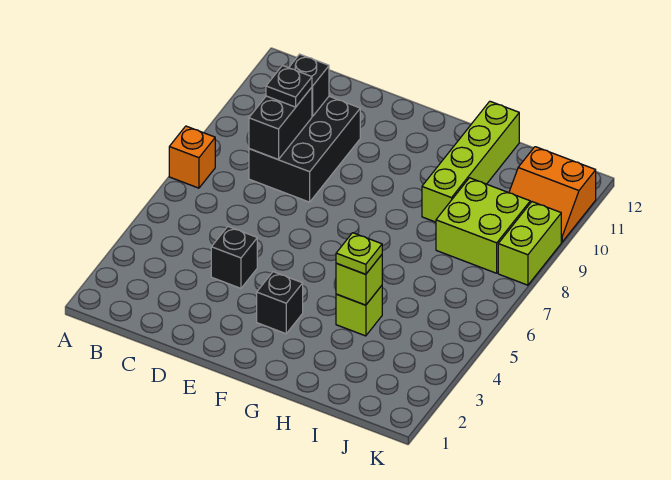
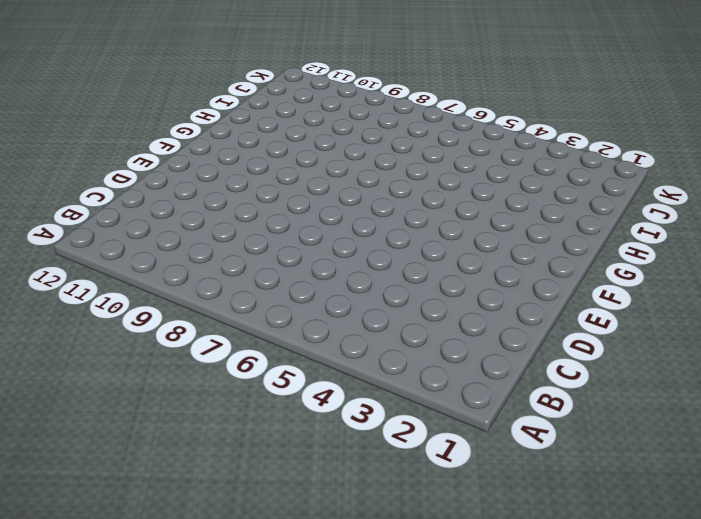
none -> orange 1x1 brick [169,126,215,188]
none -> black 2x3 brick [249,96,360,202]
none -> black 1x1 brick [211,227,257,288]

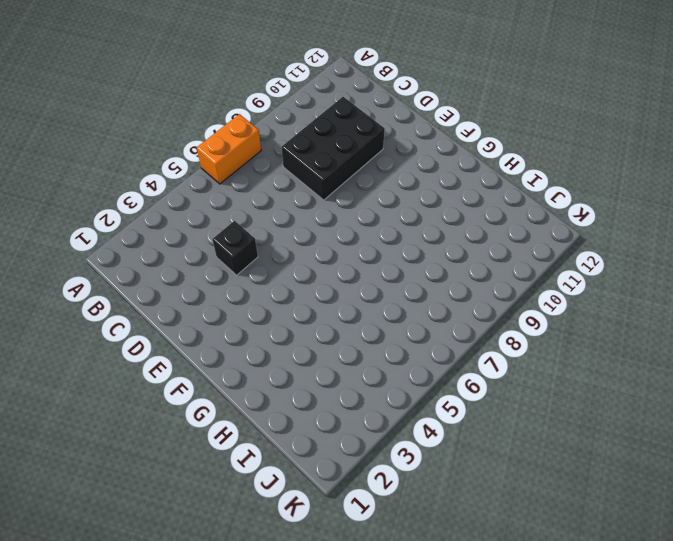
orange 1x2 brick [197,114,261,184] -> orange 1x1 brick [169,126,215,188]
none -> black 1x1 brick [257,272,303,334]
none -> lime 1x1 brick [336,286,382,336]
none -> lime 1x4 brick [422,101,519,222]

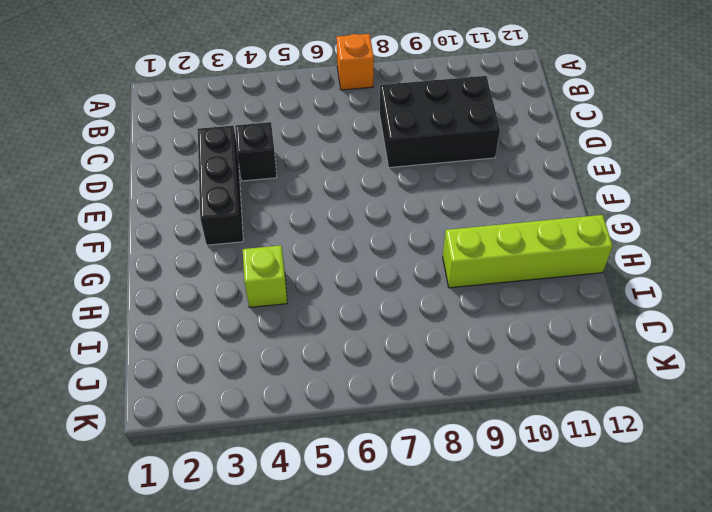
black 1x3 brick [198,126,243,245] -> black 1x1 brick [257,272,303,334]
none -> lime 2x2 brick [436,178,530,273]
none -> orange 2x2 slope [509,147,596,242]
none -> lime 1x2 brick [498,202,561,285]

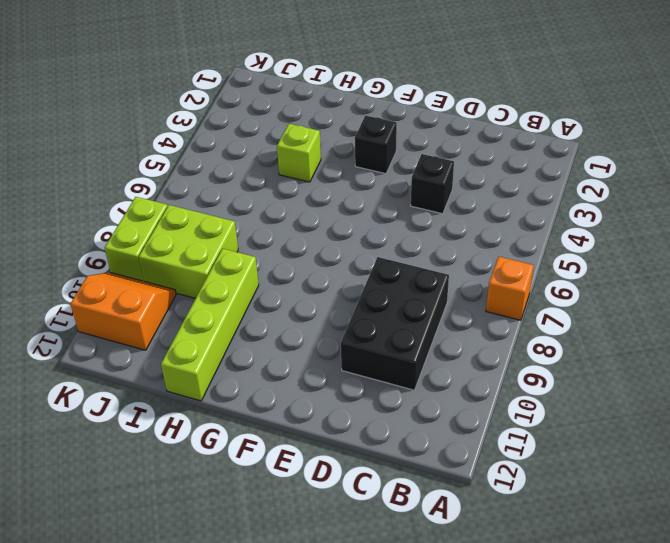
none -> black 1x2 brick [249,87,312,159]
none -> black 1x1 brick [289,54,329,116]
none -> lime 1x1 brick [336,255,382,305]

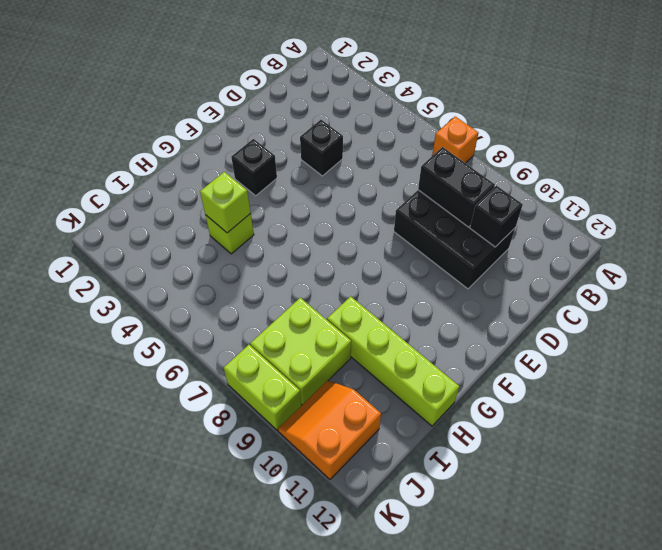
none -> black 1x1 plate [266,66,312,107]
none -> lime 1x1 plate [336,233,382,274]

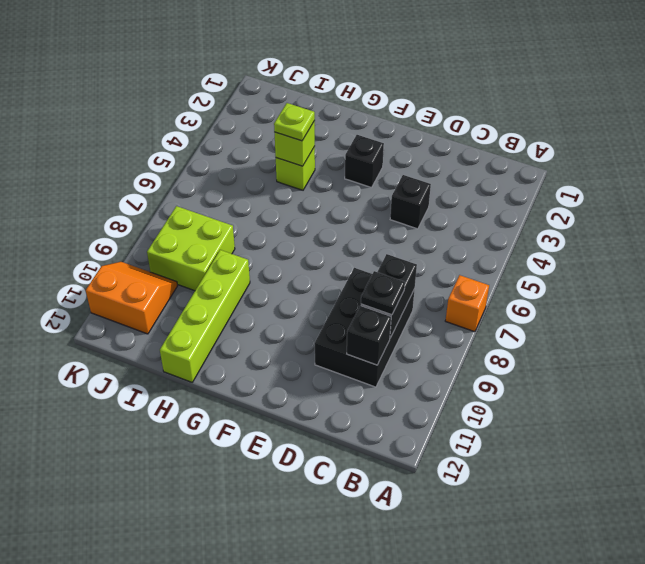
none -> lime 1x2 brick [498,202,561,285]

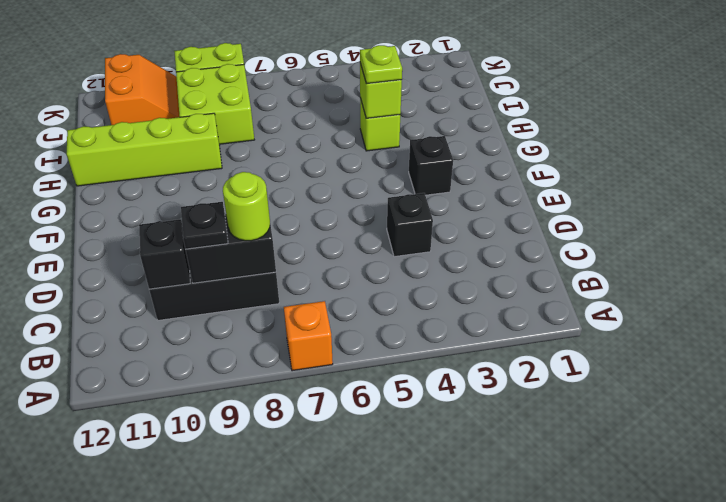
lime 1x1 round brick [223,172,270,241] -> none

